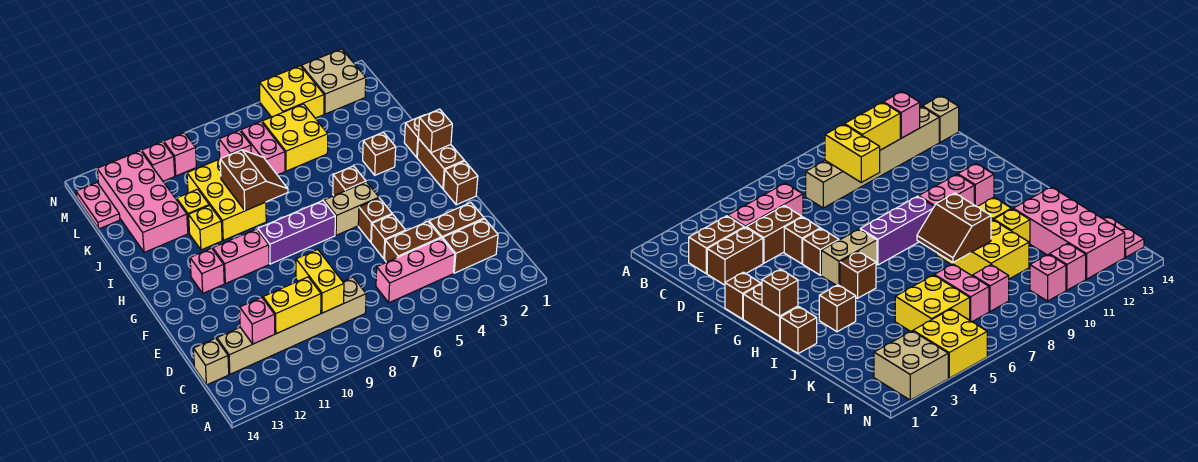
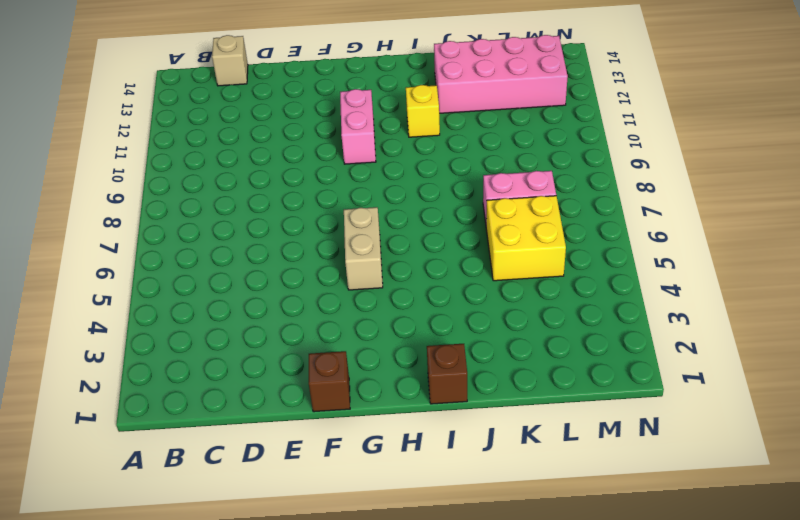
none -> brown 1x2 brick [443,219,498,273]
none -> pink 1x3 brick [376,238,455,303]
none -> tan 1x6 brick [217,277,366,374]
none -> brown 1x2 brick [429,203,484,239]

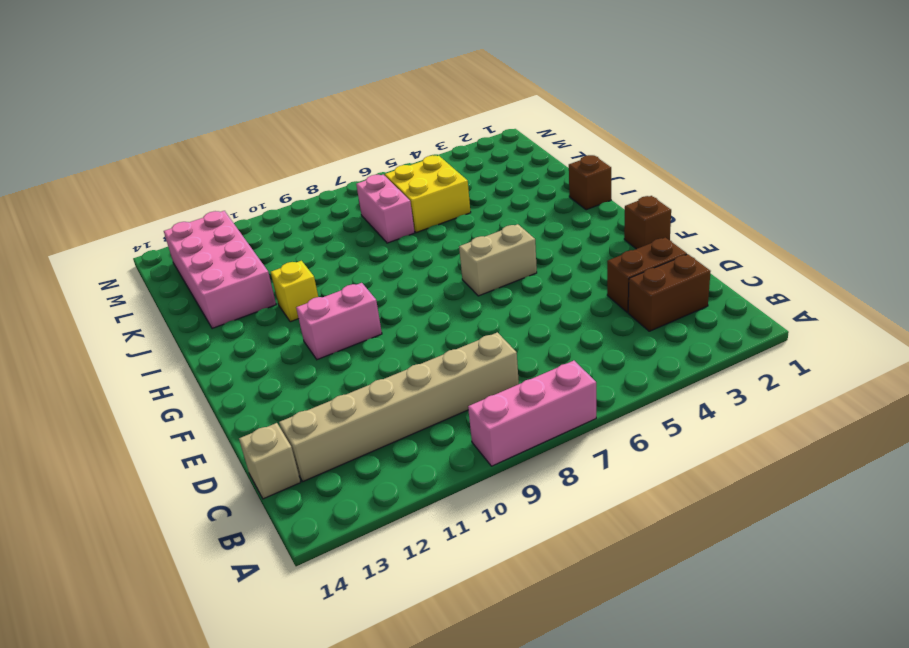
pink 1x3 brick [468,361,596,466] -> pink 1x3 brick moved to [376,238,455,303]
none -> brown 1x2 brick [385,221,441,262]
none -> brown 1x1 brick [371,214,406,259]
none -> brown 1x1 brick [358,198,392,242]
none -> brown 1x2 brick [417,139,464,189]

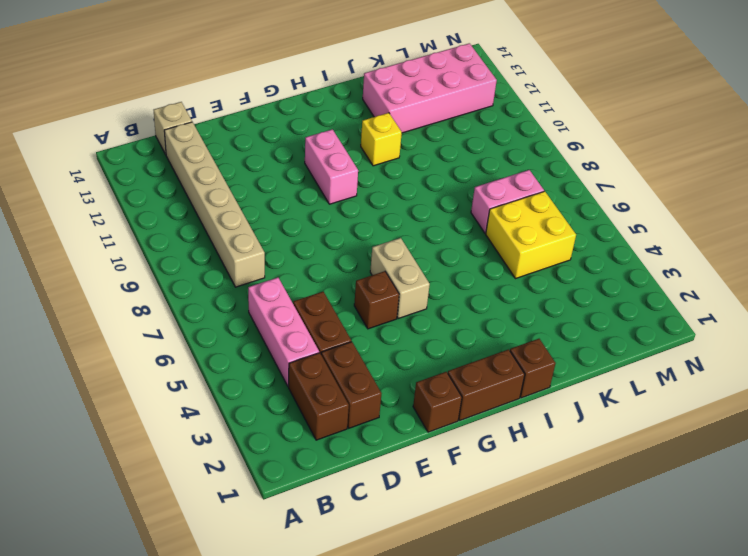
none -> brown 1x1 brick [371,214,406,259]
none -> purple 1x3 brick [258,201,335,264]
none -> pink 1x1 brick [190,248,224,293]
none -> brown 1x1 brick [333,166,366,196]

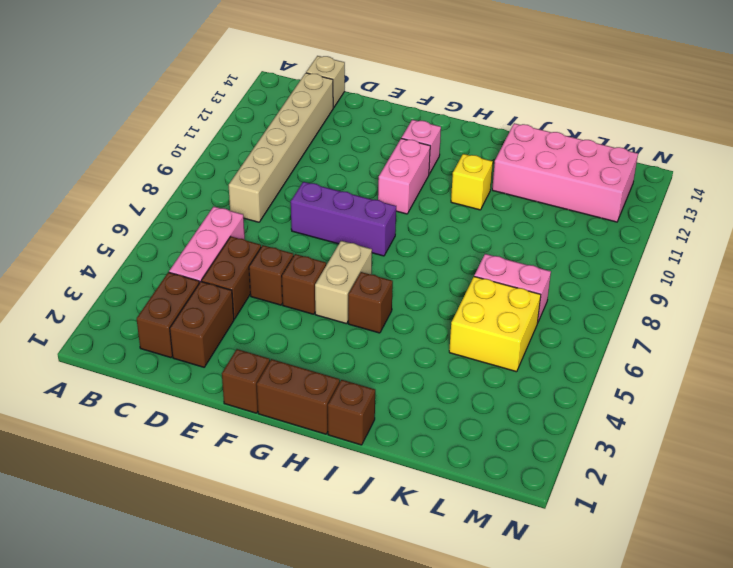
purple 1x3 brick [291,182,396,256] -> purple 1x3 brick turned to [258,201,335,264]
none -> brown 1x1 brick [363,132,396,175]
none -> yellow 2x3 brick [187,159,266,240]
none -> yellow 1x1 brick [177,189,209,233]
none -> pink 1x1 brick [219,130,251,159]

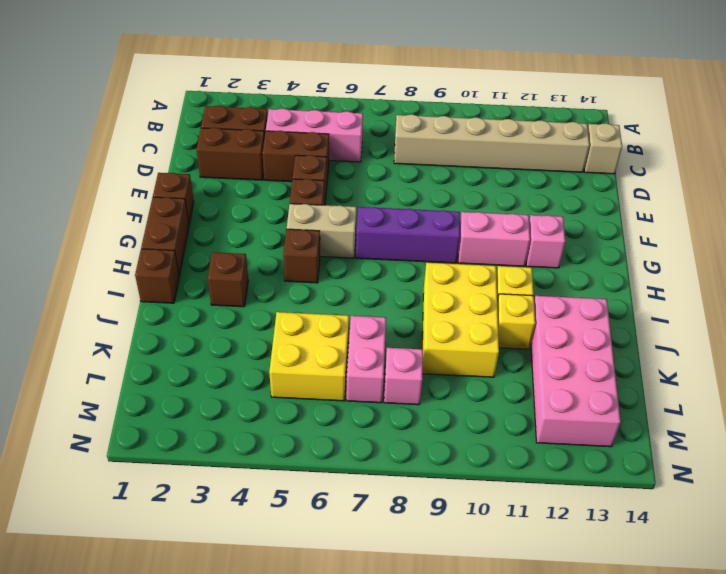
none -> pink 1x2 plate [76,183,120,229]
none -> tan 2x2 brick [301,49,366,114]
none -> yellow 2x2 brick [260,66,324,118]
none -> pink 1x1 brick [163,133,196,176]

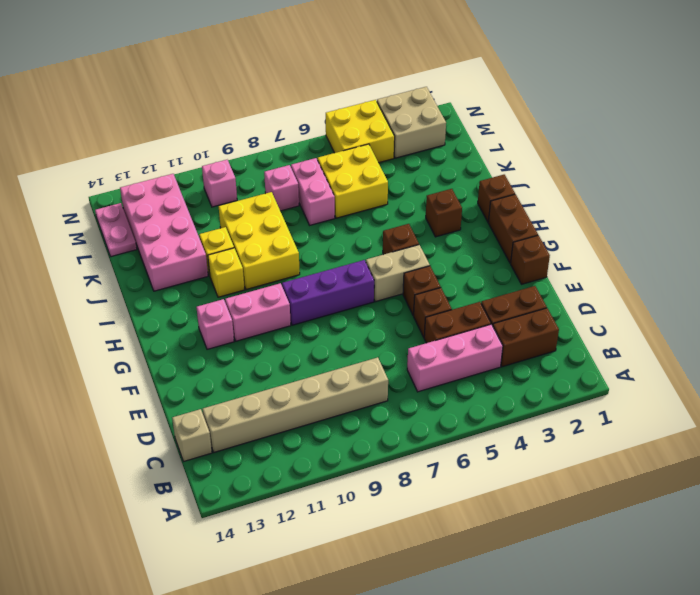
none -> pink 1x1 brick [141,142,175,181]
none -> yellow 1x2 brick [296,250,344,313]
none -> yellow 1x2 brick [263,277,321,334]
none -> pink 1x1 brick [240,297,275,344]

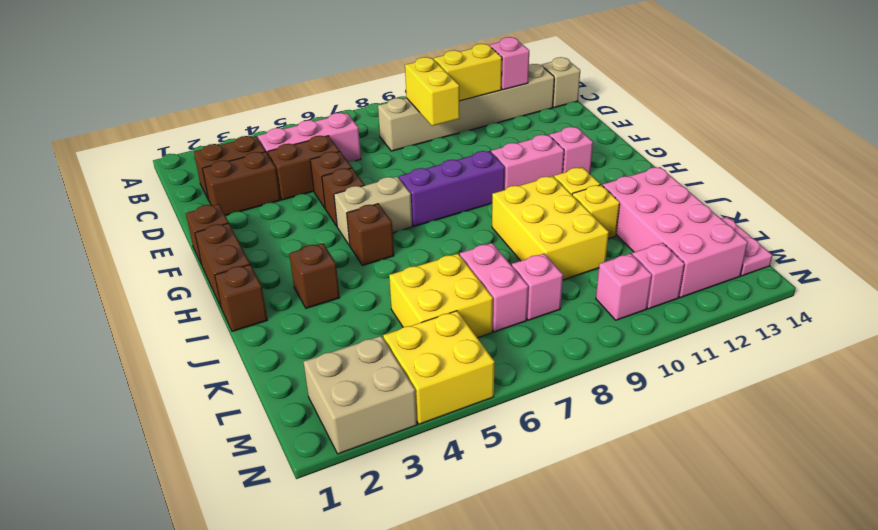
none -> brown 1x1 brick [418,109,452,153]
none -> brown 2x2 slope [220,150,288,211]

